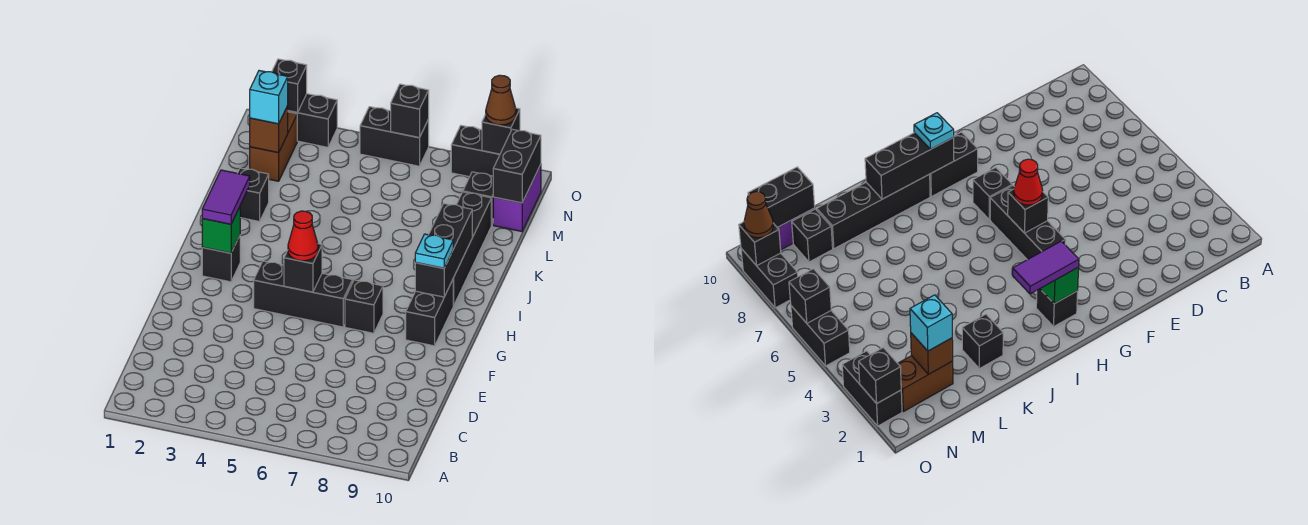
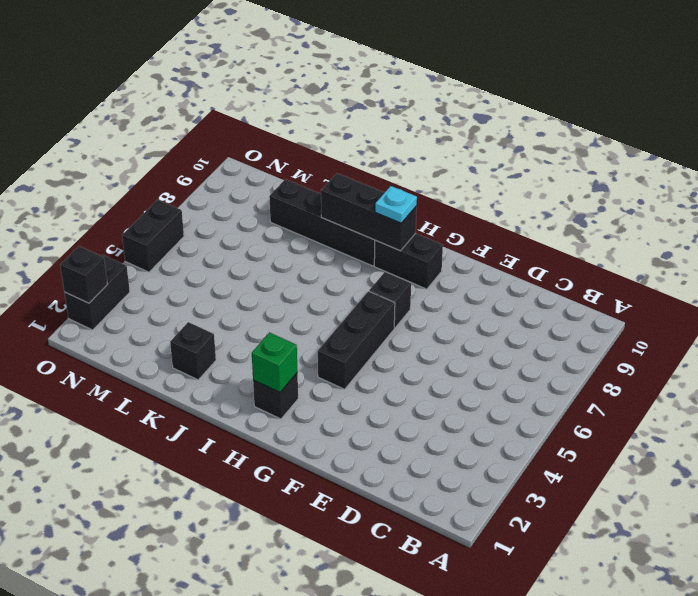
none -> brown 1x2 brick [250,112,297,181]
none -> black 1x1 brick [463,172,493,225]
none -> purple 1x2 brick [493,164,541,232]

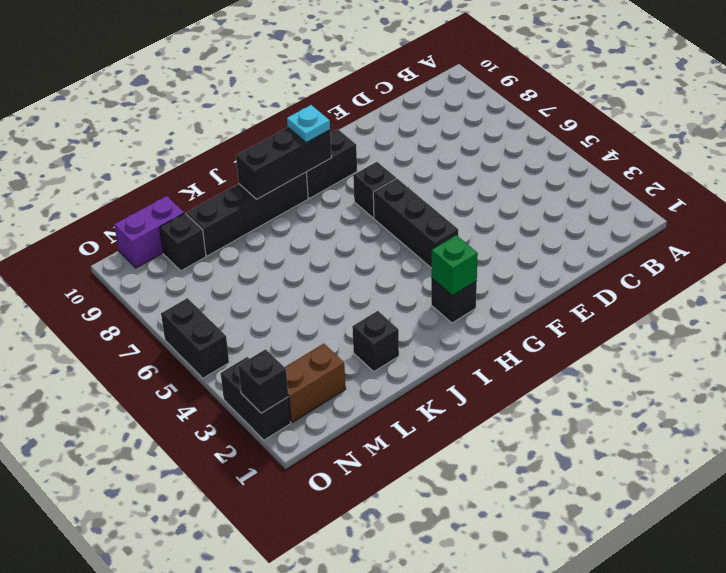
none -> black 1x2 brick [451,126,500,177]
none -> black 1x1 brick [284,244,322,292]
none -> brown 1x1 brick [250,106,288,153]

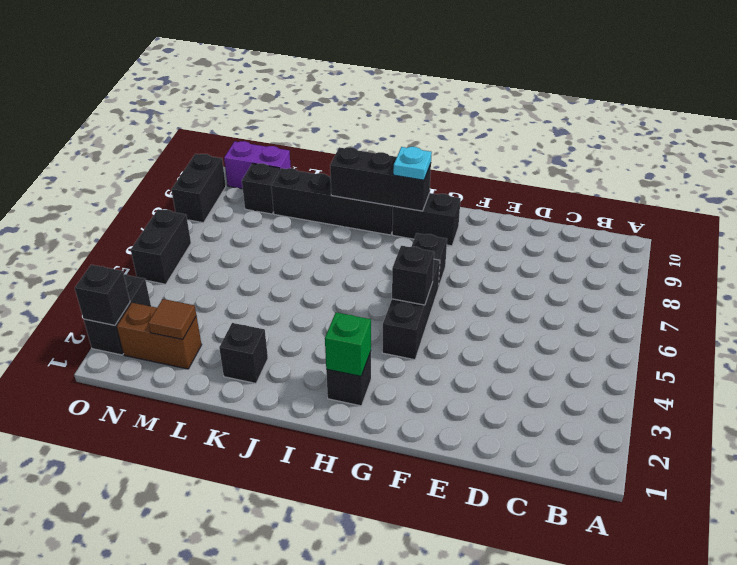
brown 1x1 tile [148,299,196,340] -> brown 1x1 brick [250,106,288,153]
none -> black 1x2 brick [493,129,541,203]
none -> black 1x1 brick [391,84,429,138]
none -> black 1x1 brick [482,108,520,154]

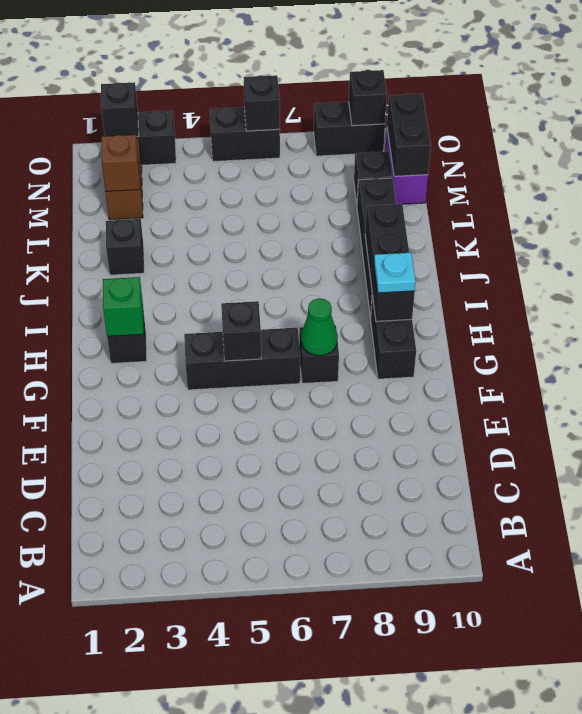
green 1x1 cone [301,298,338,356] -> none
none -> red 1x1 cone [288,211,318,261]
none -> purple 1x2 tile [202,170,250,224]
none -> cyan 1x1 brick [250,71,288,124]

